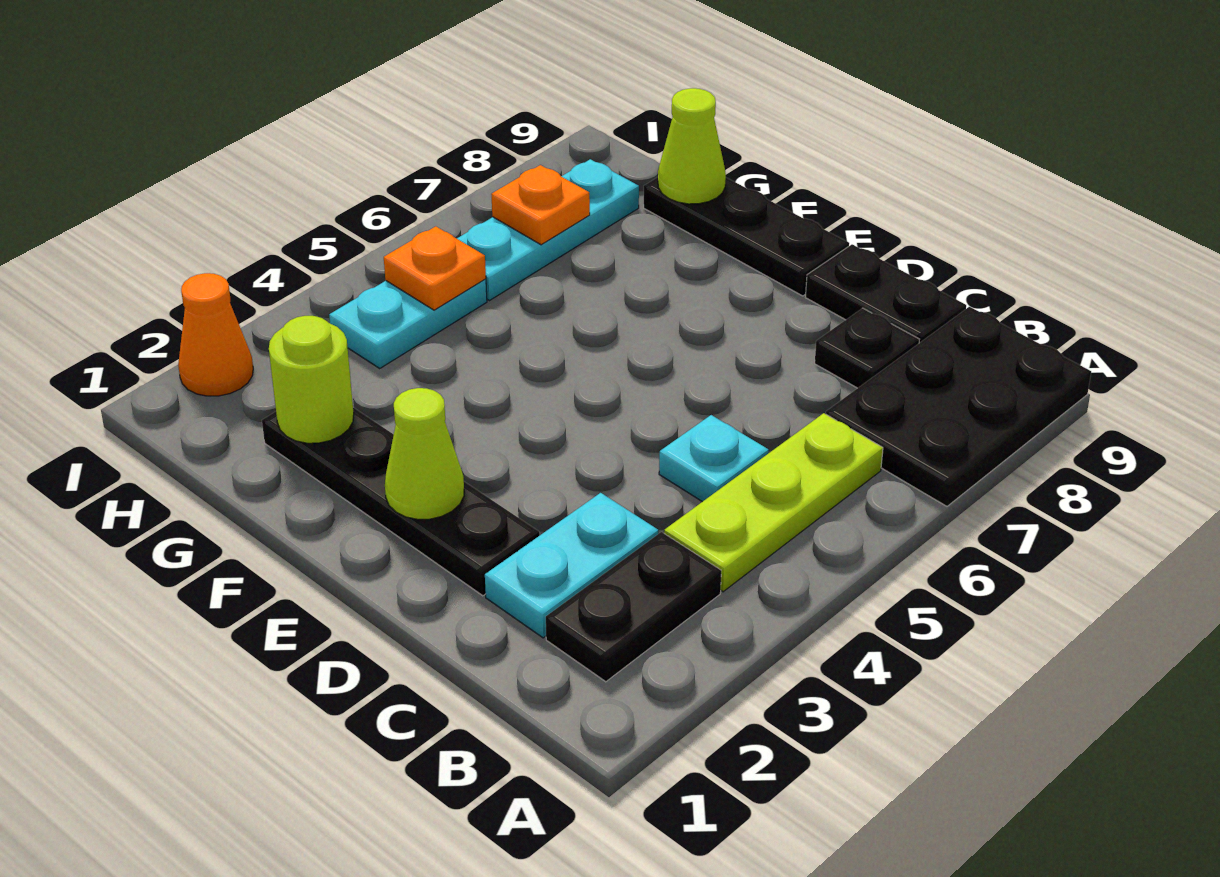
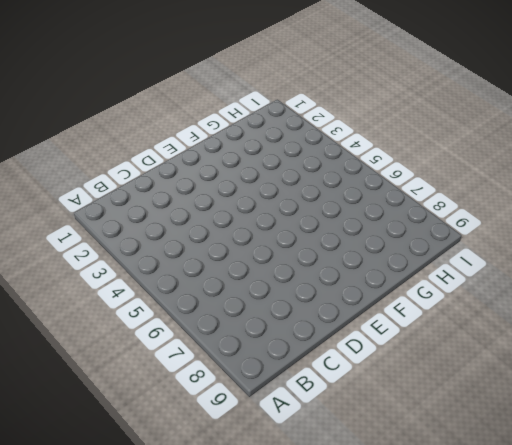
none -> black 2x3 plate [826,307,1091,506]
none -> black 1x2 plate [546,532,721,682]
none -> lime 1x3 plate [664,413,883,592]

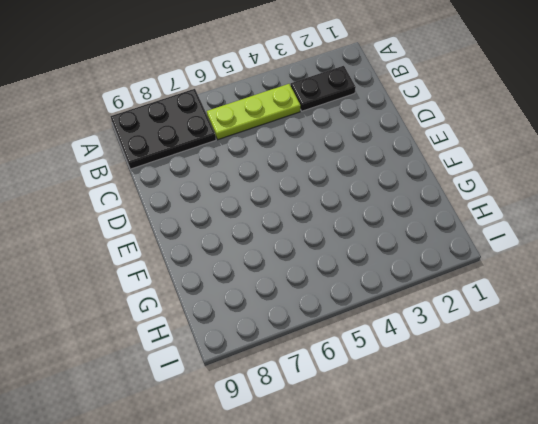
none -> cyan 1x2 plate [485,493,658,638]
none -> cyan 1x1 plate [659,415,769,502]
none -> black 1x1 plate [815,308,919,388]

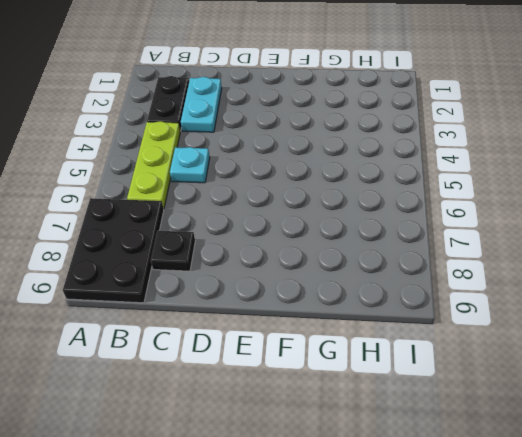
none -> black 1x2 plate [805,244,966,343]
none -> black 1x4 plate [262,408,540,596]
none -> black 1x3 plate [644,177,849,296]

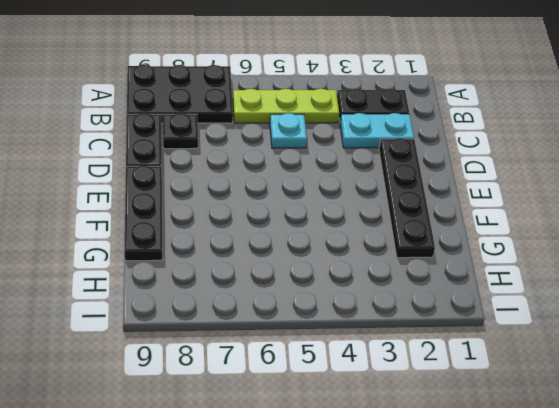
none -> cyan 1x2 plate [329,279,487,368]
none -> cyan 1x3 plate [457,159,639,301]
none -> orange 1x1 cone [178,273,253,396]

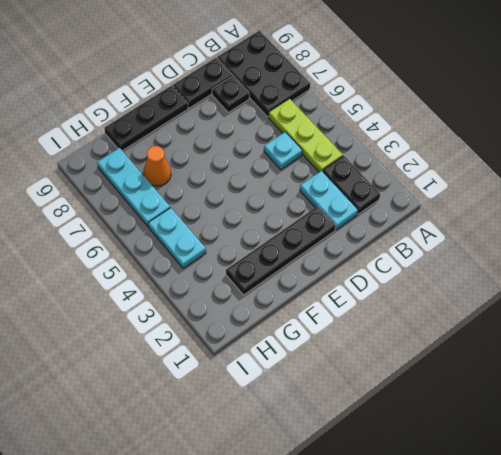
orange 1x1 cone [143,146,171,186] -> orange 1x1 cone moved to [178,273,253,396]
none -> lime 1x1 cone [385,388,464,519]
none -> lime 1x1 round brick [269,316,354,443]
none -> lime 1x1 cone [658,88,726,204]

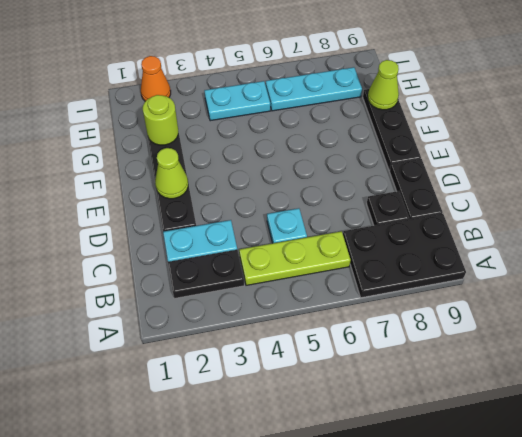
none -> orange 1x1 plate [384,226,486,310]
none -> orange 1x1 plate [491,165,590,245]

